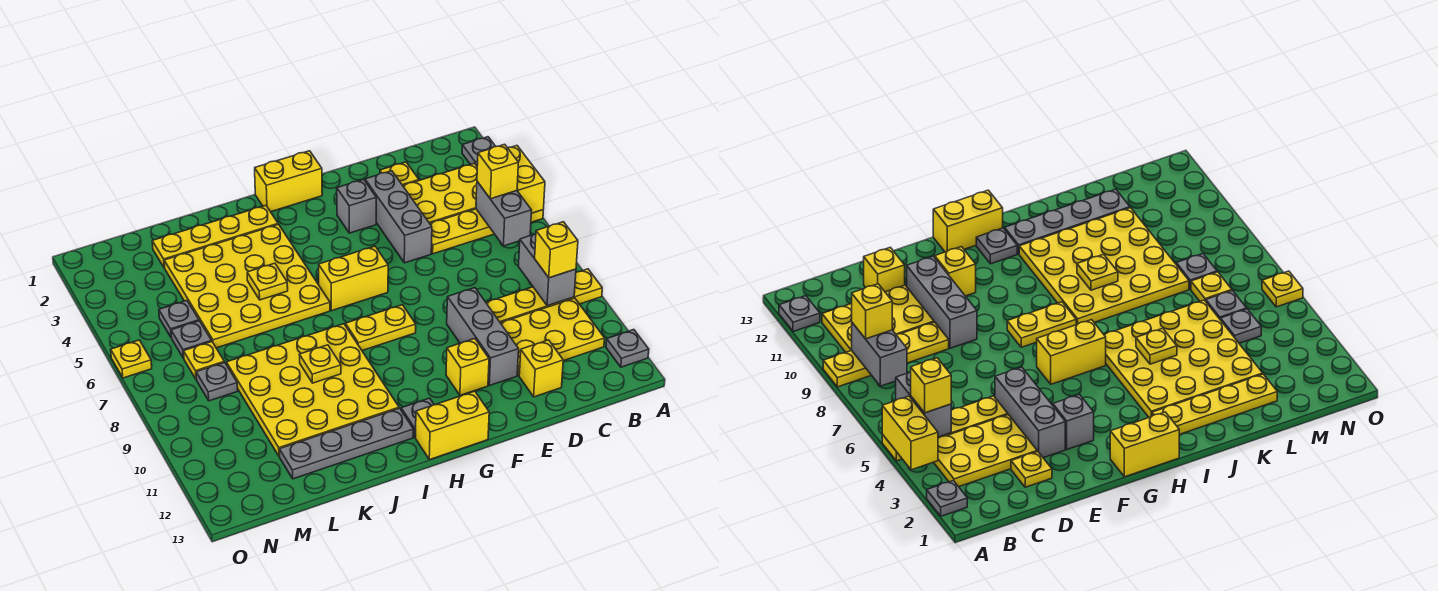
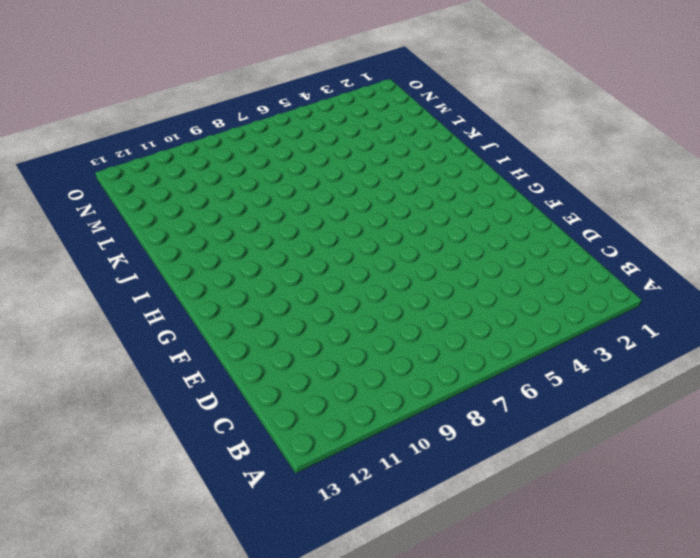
none -> grey 1x1 plate [462,137,496,166]
none -> yellow 1x4 plate [430,209,543,254]
none -> yellow 1x4 plate [486,269,602,323]
none -> grey 1x1 plate [606,330,649,367]

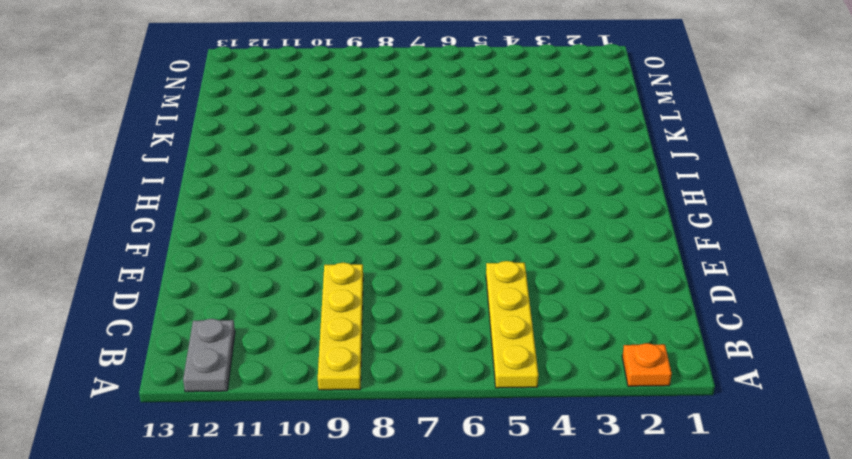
orange 1x1 plate [622,343,672,386] -> grey 1x1 plate [462,137,496,166]
grey 1x2 plate [183,319,235,392] -> grey 1x1 plate [606,330,649,367]
none -> yellow 2x3 plate [403,163,477,223]
none -> yellow 2x3 plate [501,298,605,375]
none -> yellow 1x1 plate [380,162,419,185]
none -> yellow 1x1 brick [519,340,563,397]

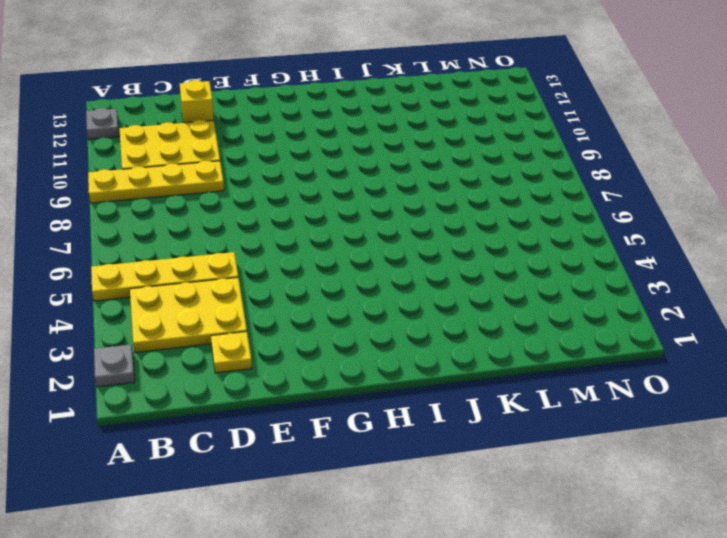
none -> grey 1x3 brick [365,171,432,263]
none -> grey 1x3 brick [447,288,519,385]
none -> grey 1x1 brick [337,179,376,233]
none -> yellow 1x1 brick [446,339,489,395]

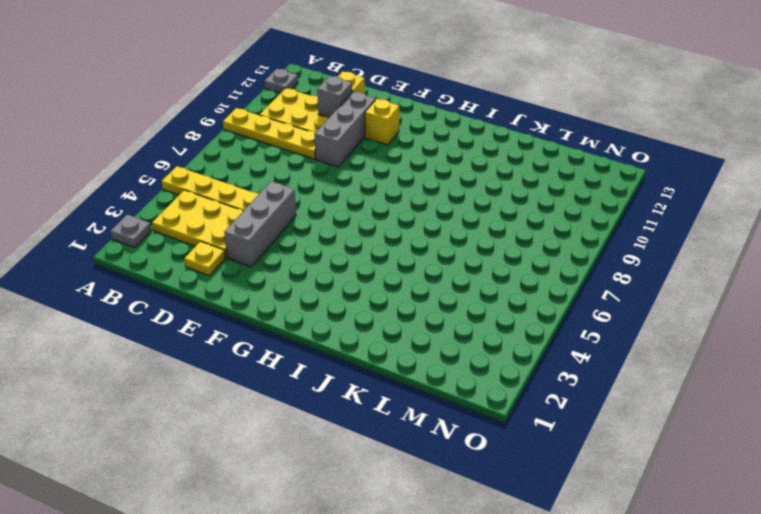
grey 1x1 brick [317,76,352,118] -> grey 1x1 brick moved to [337,179,376,233]
none -> yellow 1x2 brick [255,151,322,212]
none -> yellow 1x2 brick [319,246,388,311]
none -> yellow 1x2 plate [346,305,416,351]
none -> yellow 1x2 brick [416,391,489,460]

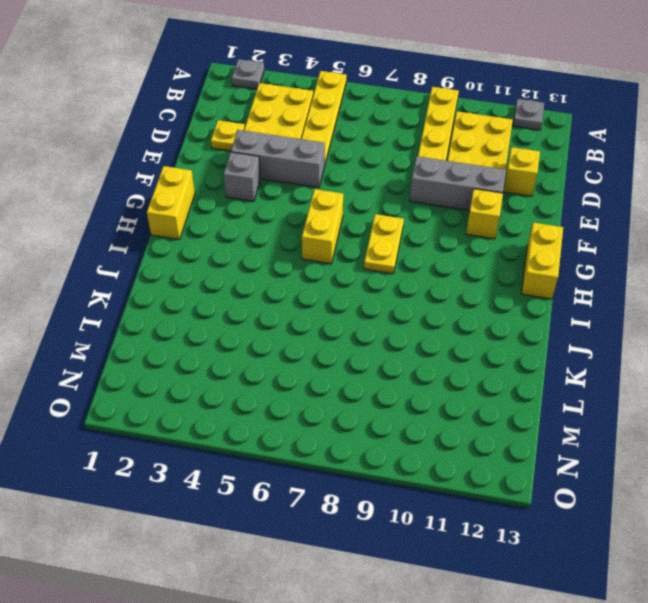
none -> grey 1x1 plate [401,398,434,437]
none -> yellow 1x4 plate [152,205,278,268]
none -> yellow 4x4 plate [164,225,330,348]
none -> yellow 4x4 plate [226,324,399,456]

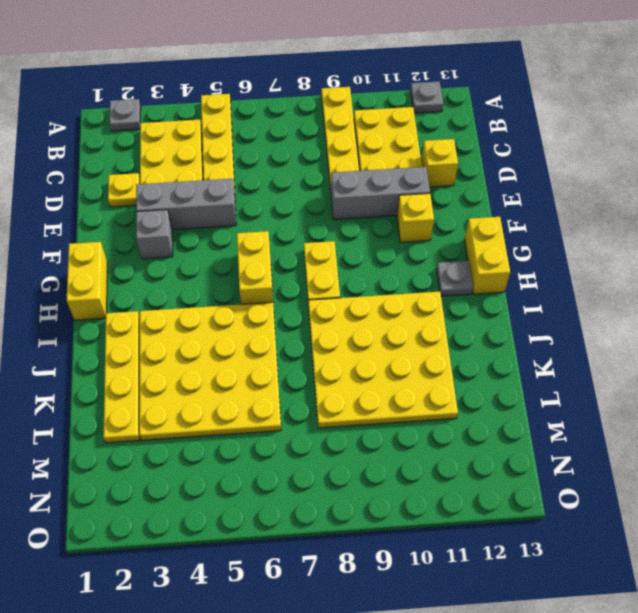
none -> grey 1x4 plate [279,408,414,479]
none -> grey 1x1 plate [159,301,199,338]
none -> grey 1x1 plate [171,321,212,358]
none -> yellow 1x1 plate [184,342,224,380]

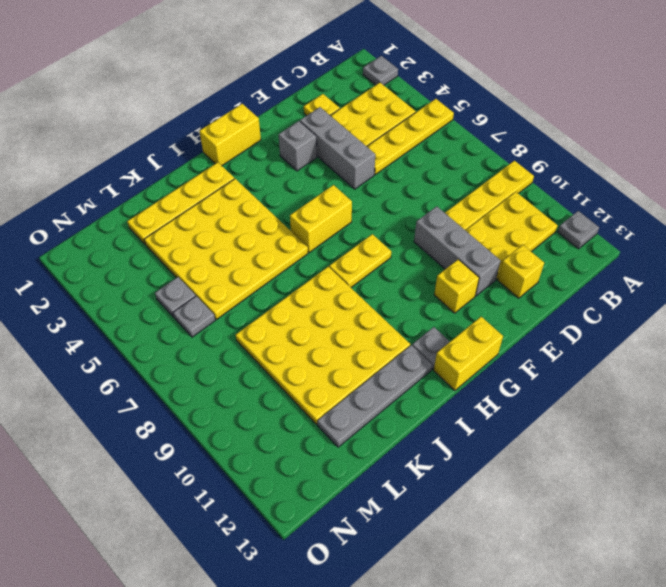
none -> yellow 1x1 plate [184,342,224,380]
none -> grey 1x1 plate [196,362,238,401]
none -> yellow 1x1 plate [111,340,152,378]
none -> yellow 1x2 brick [508,146,545,213]

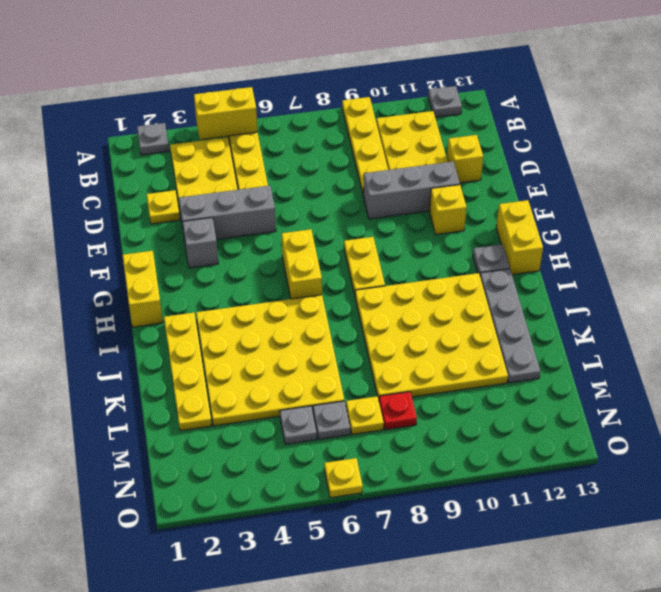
red 1x1 plate [379,392,417,430] -> grey 1x1 plate [196,362,238,401]
none -> grey 1x2 brick [476,182,532,246]
none -> grey 1x2 brick [518,234,576,306]
none -> yellow 1x1 plate [247,263,288,300]
none -> yellow 1x1 plate [299,345,341,383]

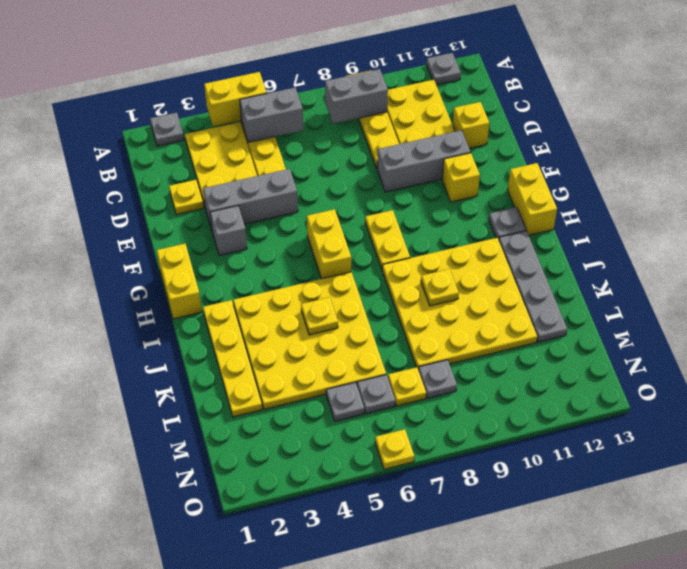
none -> yellow 1x1 brick [477,144,518,199]
none -> yellow 1x1 brick [535,222,578,278]

